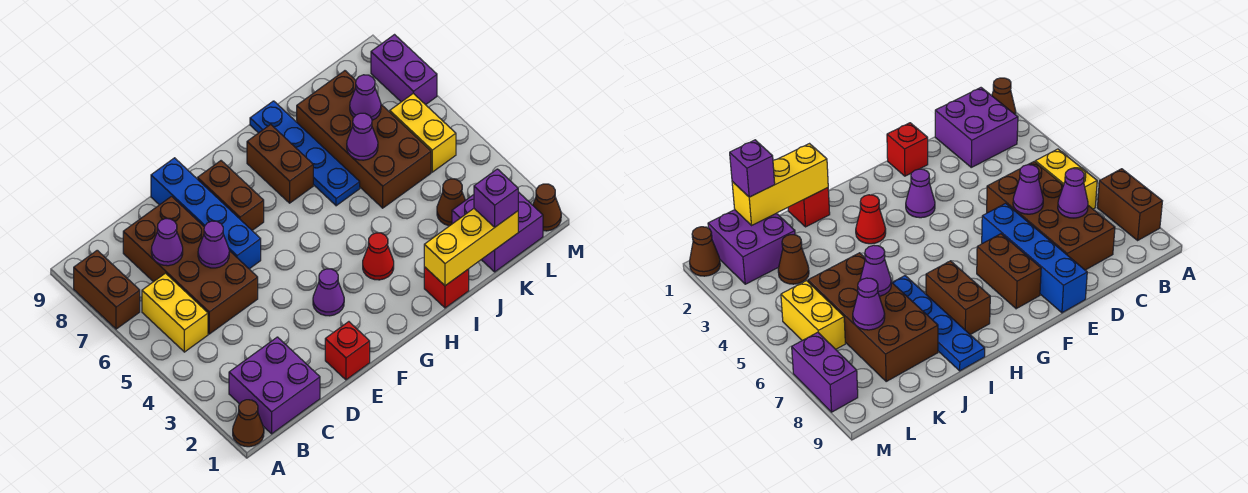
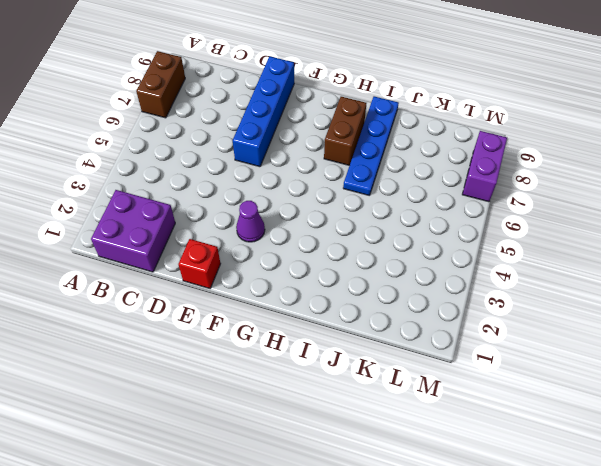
none -> brown 1x1 cone [233,400,264,447]
none -> yellow 1x2 brick [142,273,208,352]
none -> brown 2x4 brick [123,196,258,334]

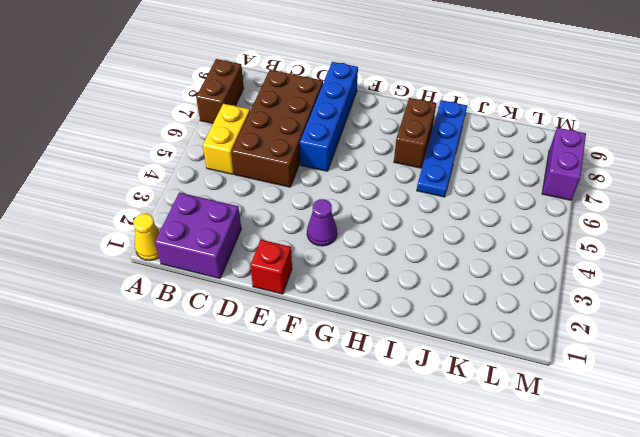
yellow 1x1 cone [133,214,160,261] -> brown 1x1 cone [233,400,264,447]
none -> brown 1x2 brick [198,161,264,230]
none -> red 1x1 cone [363,233,394,280]
none -> red 1x1 brick [424,267,469,308]

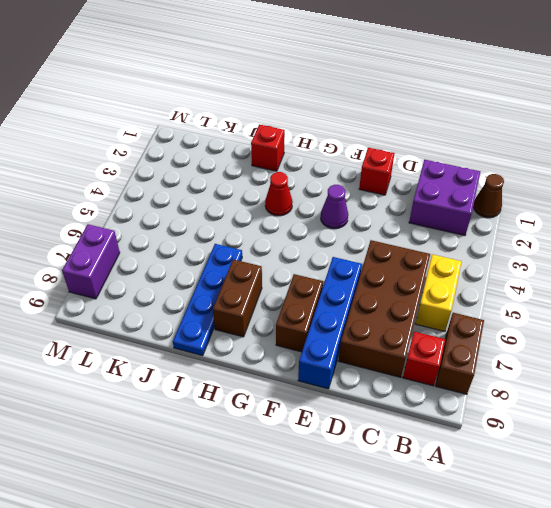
red 1x1 brick [403,332,445,386] -> none
none -> brown 2x4 brick [297,71,431,208]
none -> purple 2x2 brick [452,192,543,272]
none -> brown 1x1 cone [437,179,465,226]

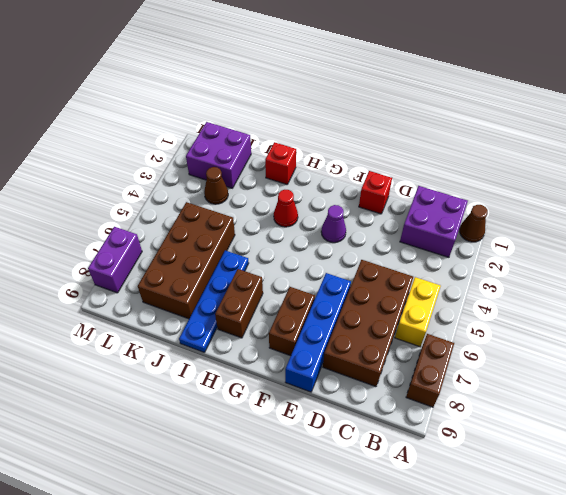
none -> yellow 1x2 brick [390,93,456,172]
none -> brown 1x1 cone [533,184,561,231]
none -> purple 1x1 cone [151,219,183,266]

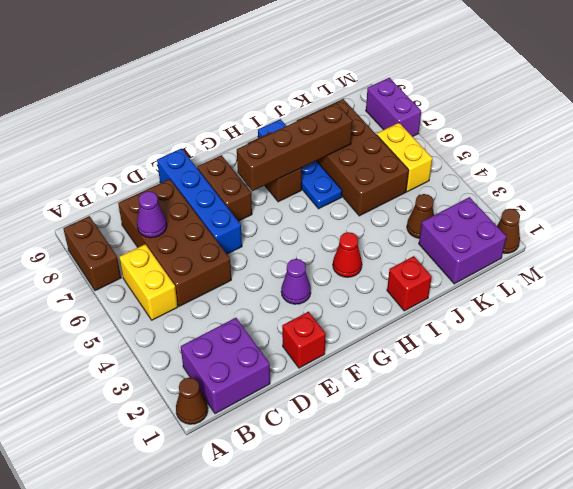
brown 1x4 brick [237,103,352,191] -> none
none -> purple 1x1 cone [198,221,229,268]
none -> yellow 1x3 brick [424,209,518,286]
none -> purple 1x1 cone [347,113,378,160]

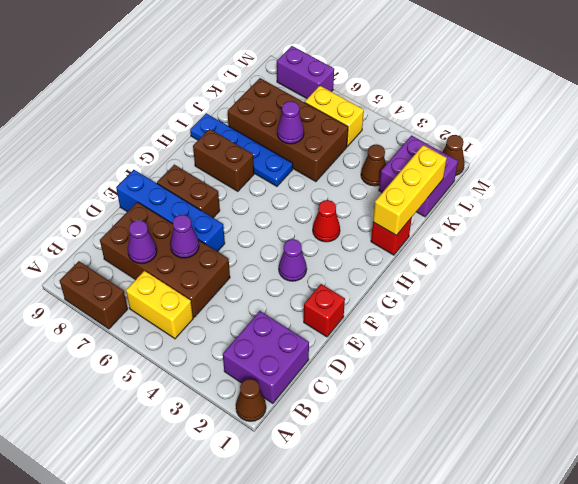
none -> purple 1x1 cone [350,75,381,120]
none -> purple 1x1 brick [474,169,518,227]

